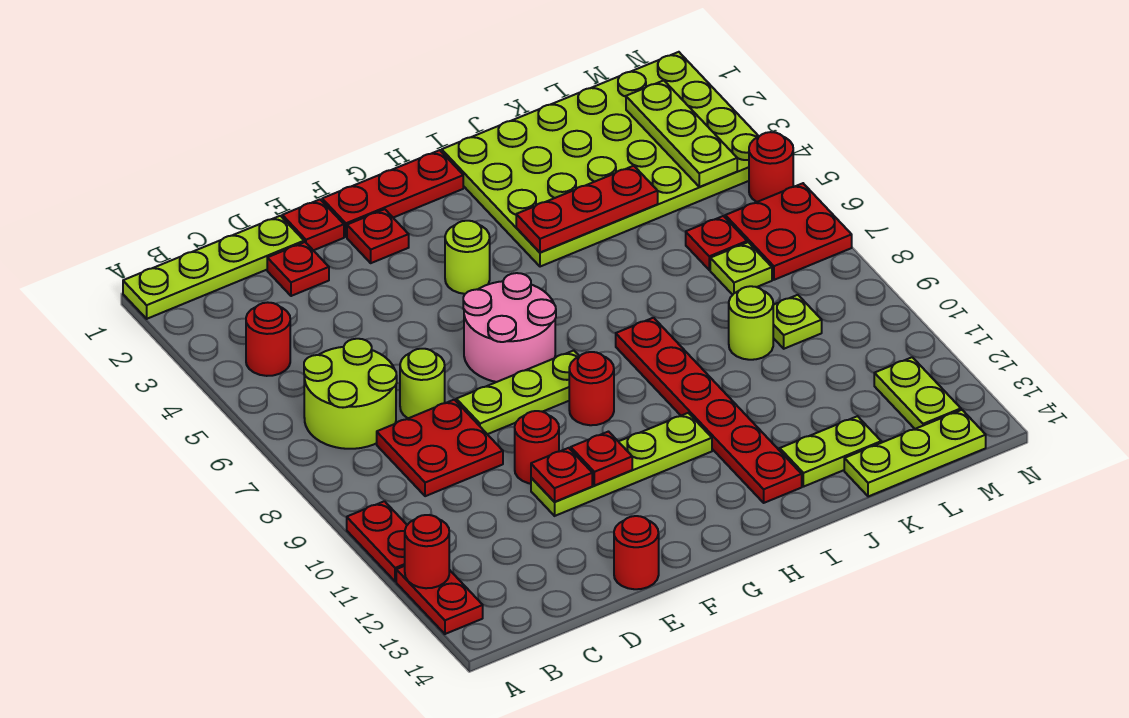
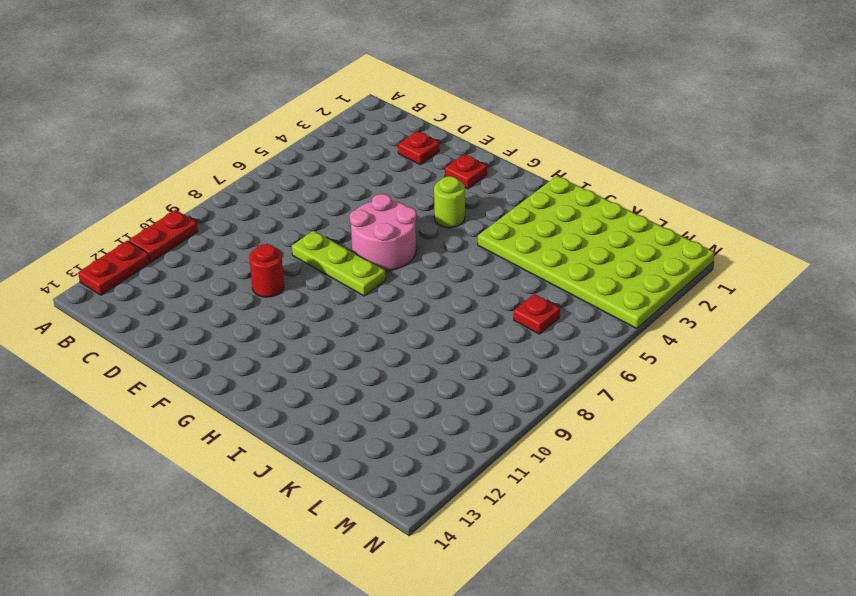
none -> lime 1x4 plate [123,216,304,319]
none -> red 1x1 round brick [246,302,290,376]
none -> lime 2x2 round brick [304,339,397,449]
none -> red 2x2 plate [377,400,503,496]

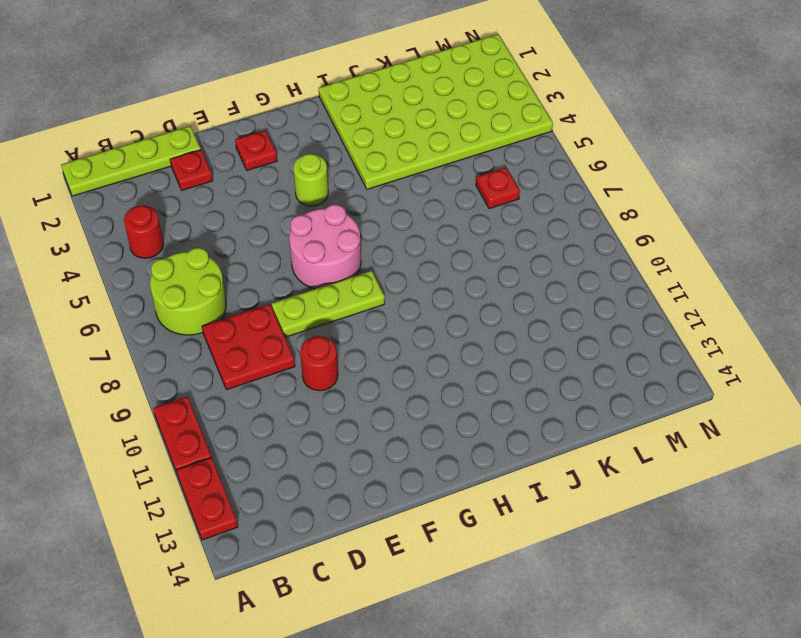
none -> lime 1x1 round brick [400,349,445,418]
none -> red 1x1 plate [282,200,344,250]
none -> lime 1x4 plate [531,413,712,516]
none -> red 1x1 round brick [614,516,659,589]

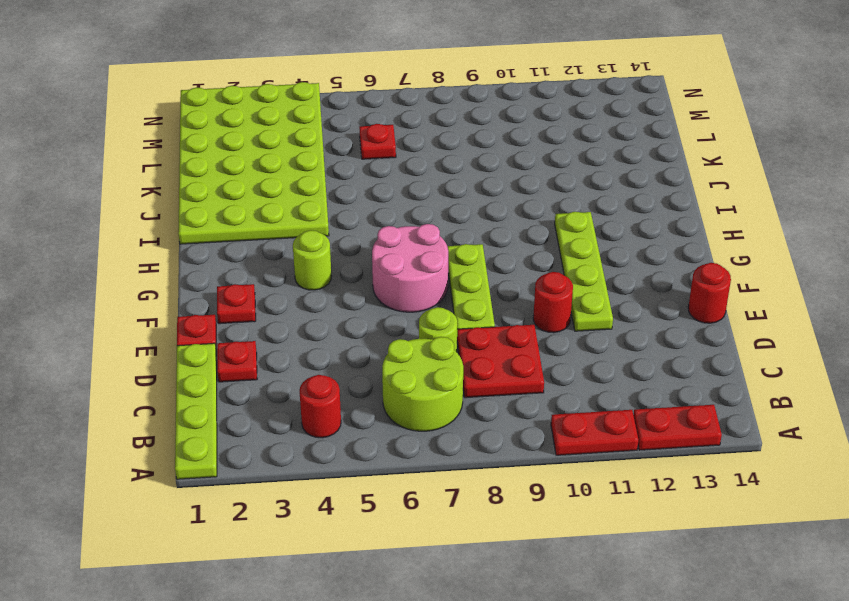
none -> red 1x3 plate [322,150,463,237]
none -> red 1x1 round brick [569,352,614,425]
none -> red 1x6 plate [616,318,802,503]
none -> lime 1x2 plate [780,416,881,487]

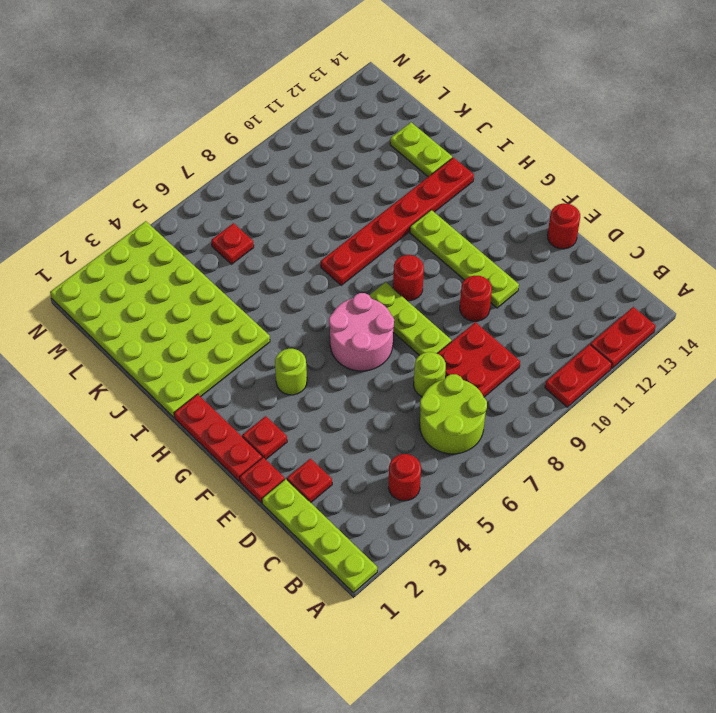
none -> lime 1x1 round brick [729,286,773,360]
none -> lime 1x3 plate [844,410,986,497]
none -> lime 1x1 plate [710,242,772,295]
none -> lime 1x1 plate [773,295,822,349]

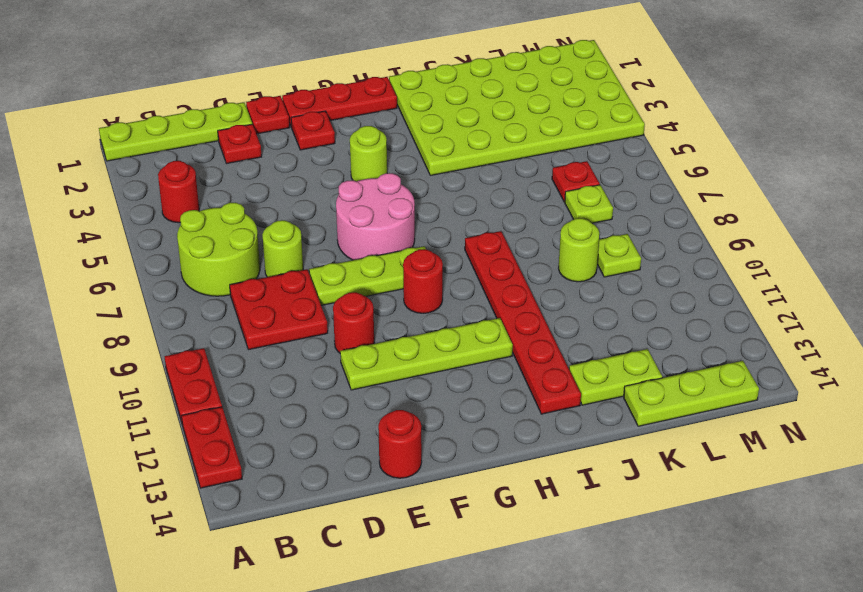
none -> red 2x2 plate [725,183,852,280]
none -> lime 1x2 plate [874,357,961,429]
none -> red 1x1 round brick [749,132,793,202]
none -> red 1x1 round brick [405,515,449,588]

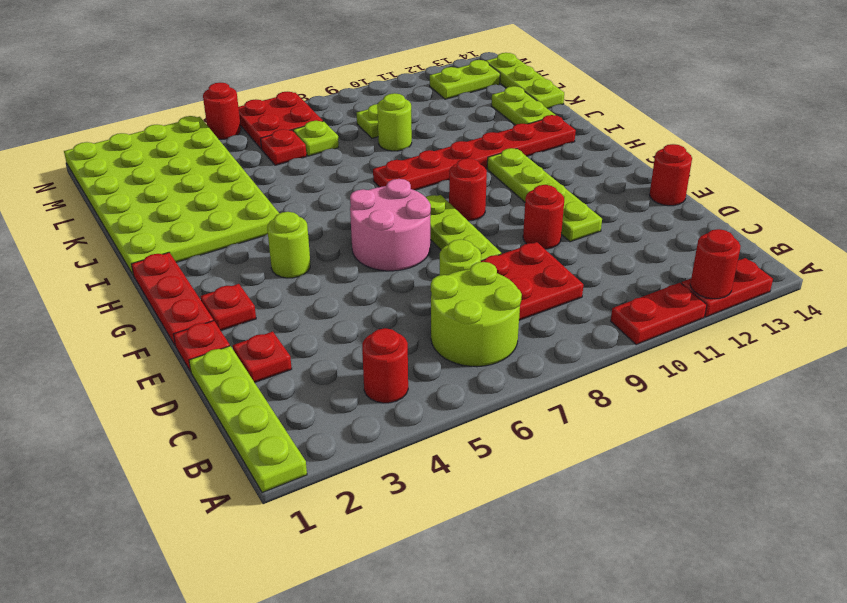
none -> red 1x1 plate [531,448,592,502]
none -> red 1x1 plate [571,432,632,485]
none -> red 1x3 plate [516,166,658,252]
none -> lime 1x3 plate [626,80,737,187]

